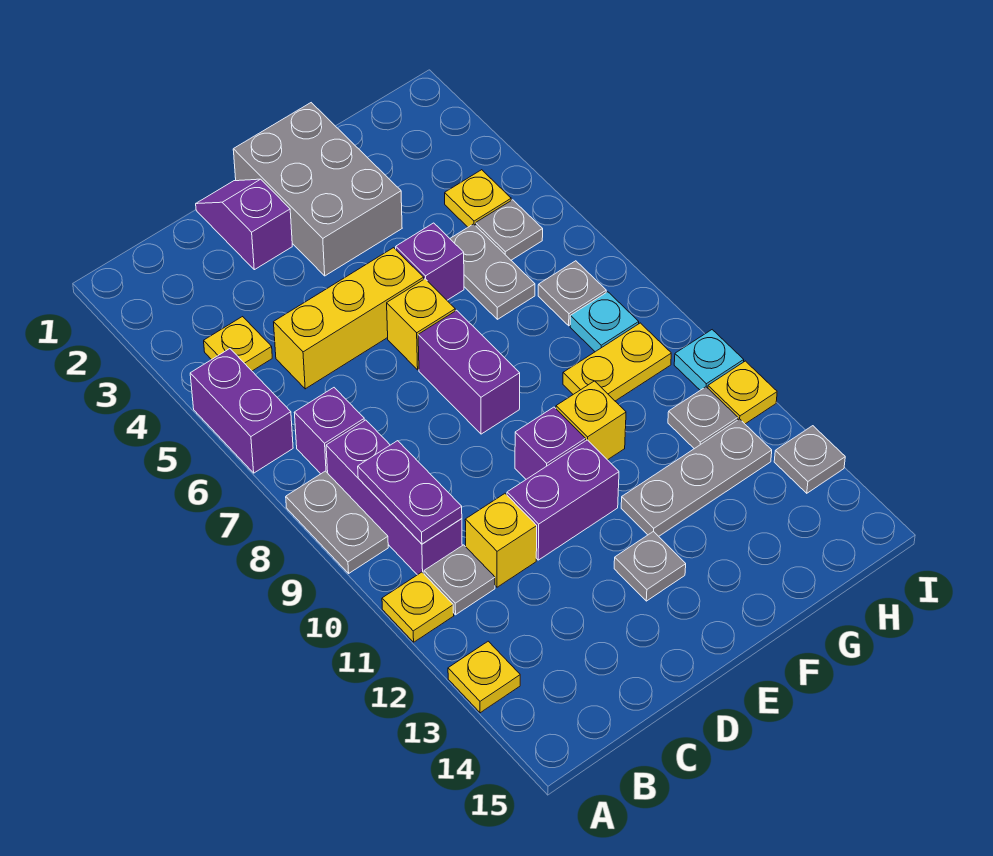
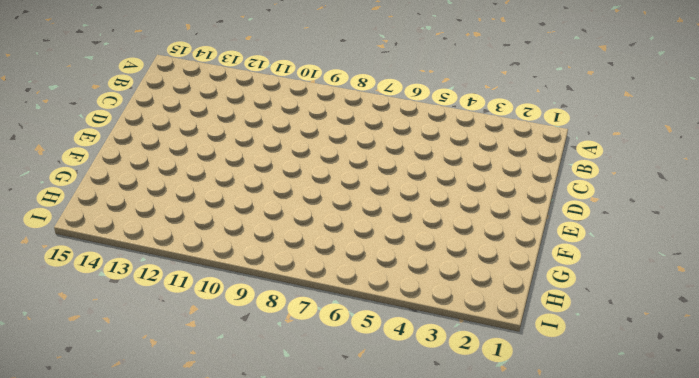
none -> purple 1x2 brick [190,349,293,473]
none -> grey 1x2 plate [286,471,388,573]
none -> yellow 1x1 plate [382,572,454,642]
none -> yellow 1x1 plate [448,641,520,713]

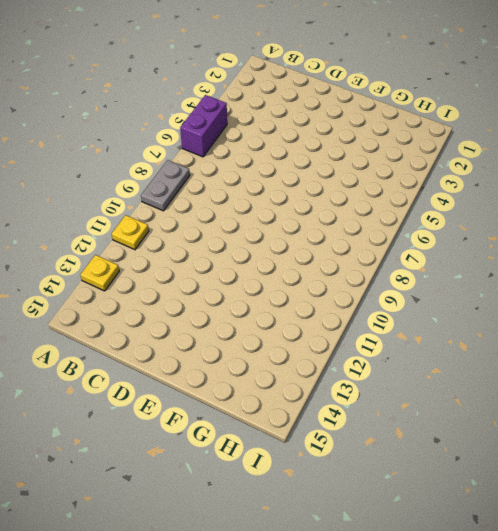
none -> yellow 1x1 plate [204,317,272,371]
none -> purple 1x1 brick [294,388,364,474]
none -> purple 1x3 brick [326,420,462,575]
none -> grey 1x1 plate [424,545,495,615]

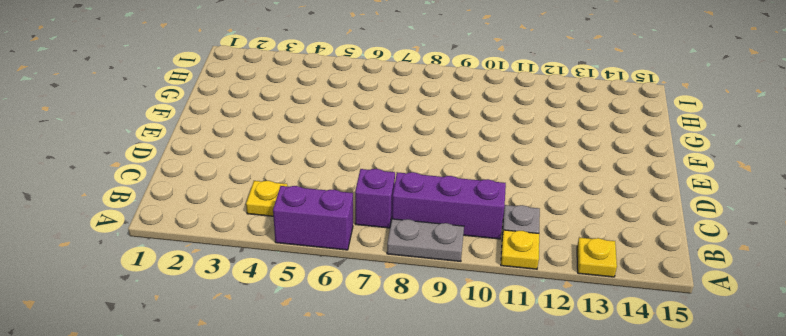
none -> yellow 1x3 brick [274,248,424,389]
none -> yellow 1x1 brick [465,494,537,587]
none -> purple 1x2 slope [196,179,292,270]
none -> purple 1x2 brick [507,440,619,560]

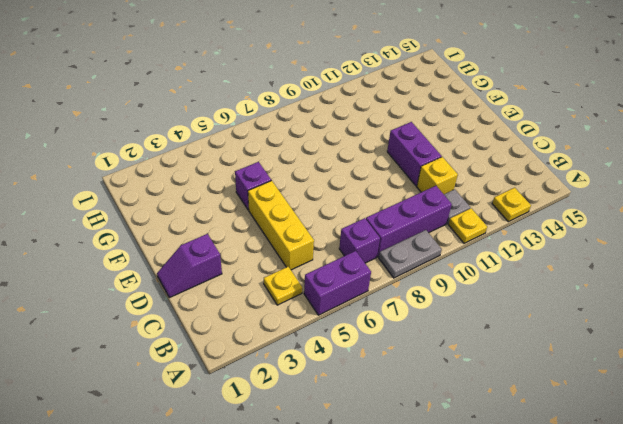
none -> grey 2x3 brick [233,103,402,276]
none -> yellow 1x1 brick [387,279,455,370]
none -> purple 1x2 brick [418,310,520,434]
none -> purple 1x1 brick [515,407,586,479]

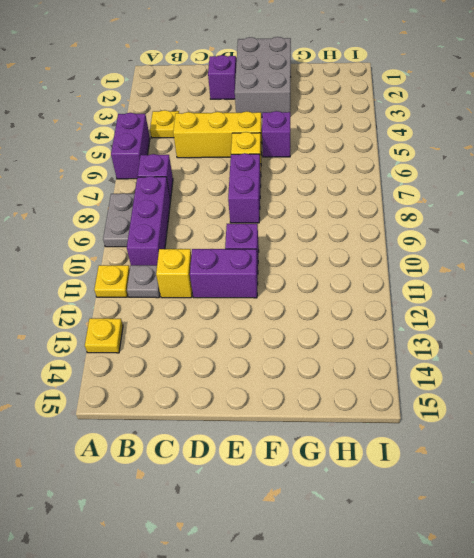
none -> grey 1x1 plate [614,531,686,601]
none -> yellow 1x1 brick [556,381,626,460]
none -> grey 1x3 plate [621,419,772,536]
none -> grey 1x2 plate [450,224,535,319]

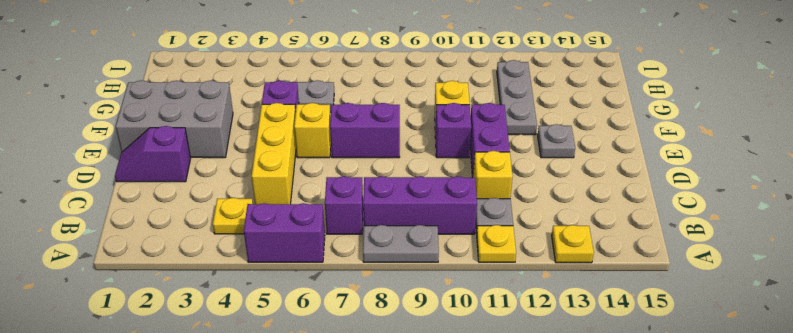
none -> yellow 1x2 plate [563,323,671,401]
none -> yellow 1x1 plate [445,170,511,227]
none -> grey 1x1 plate [476,200,543,260]
none -> grey 1x1 plate [538,261,606,326]

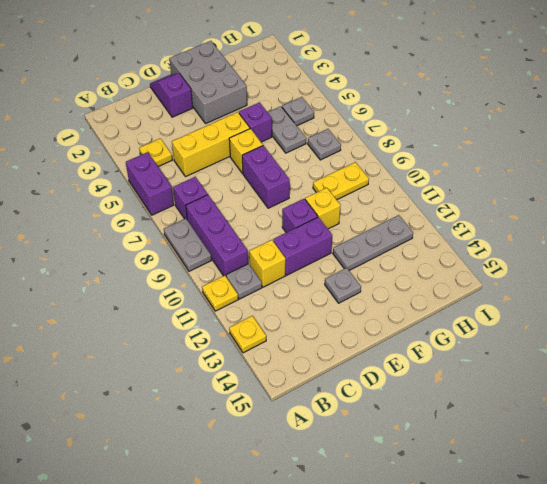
none -> yellow 1x1 plate [445,170,511,227]
none -> cyan 1x1 plate [570,292,639,352]
none -> grey 1x1 plate [668,387,738,449]
none -> cyan 1x1 plate [674,330,744,390]

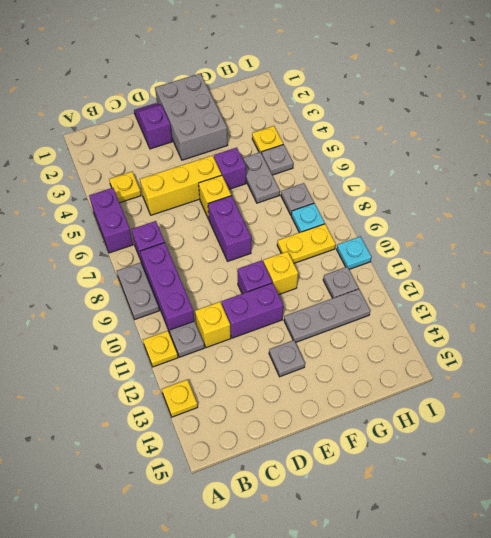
none -> yellow 1x1 plate [708,361,777,424]
none -> grey 1x1 plate [774,426,845,493]
none -> purple 1x2 plate [358,441,462,544]

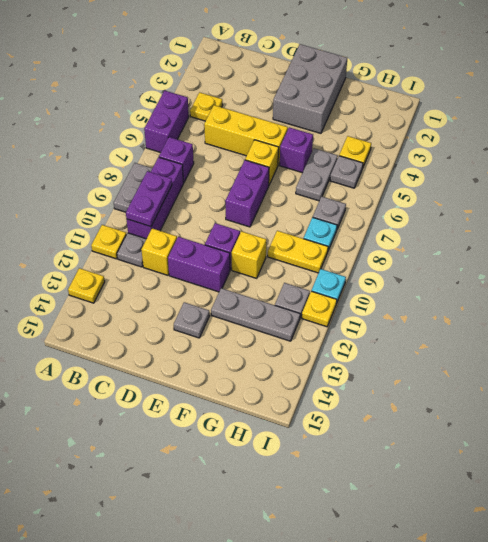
none -> purple 1x2 slope [196,179,292,270]
none -> grey 1x1 plate [774,426,845,493]

